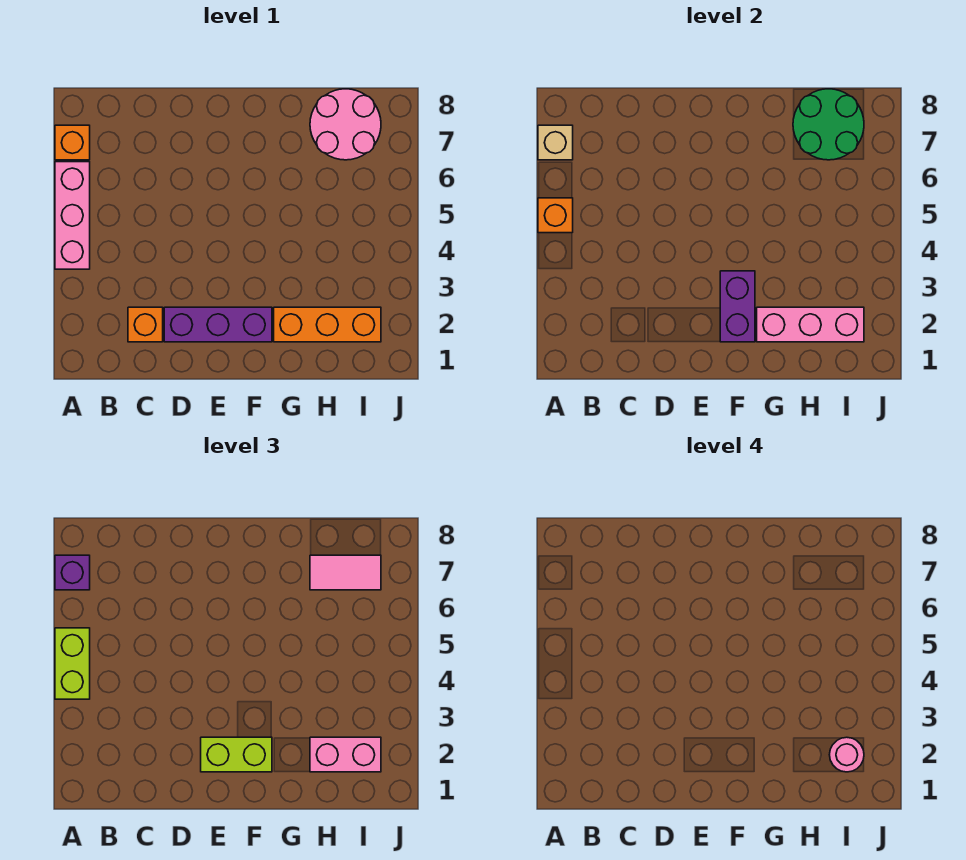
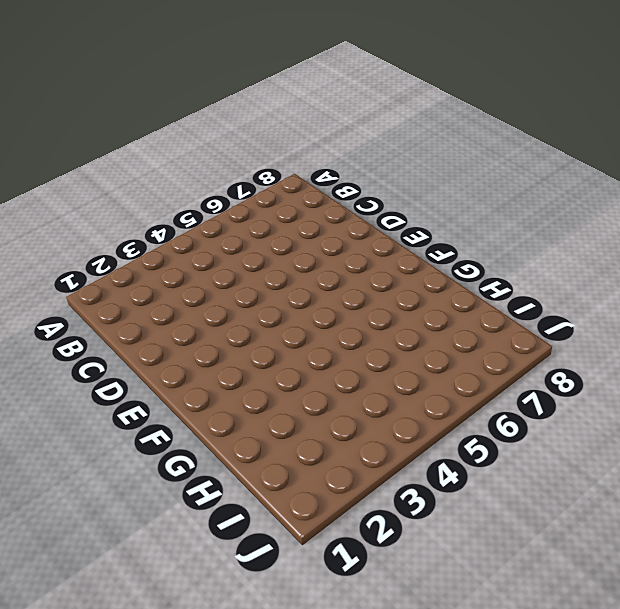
none -> pink 1x3 brick [55,162,90,269]
none -> orange 1x1 brick [55,125,90,160]
none -> orange 1x1 brick [128,307,163,342]

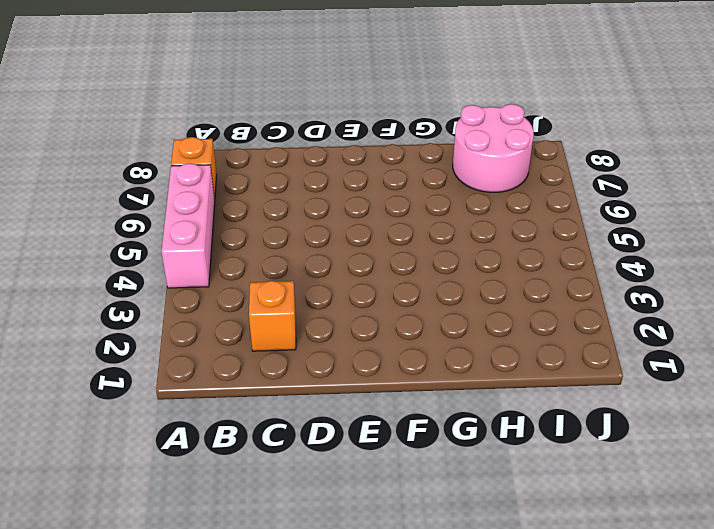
none -> purple 1x3 brick [164,307,272,342]
none -> orange 1x3 brick [274,307,381,342]
none -> orange 1x1 brick [538,198,573,233]

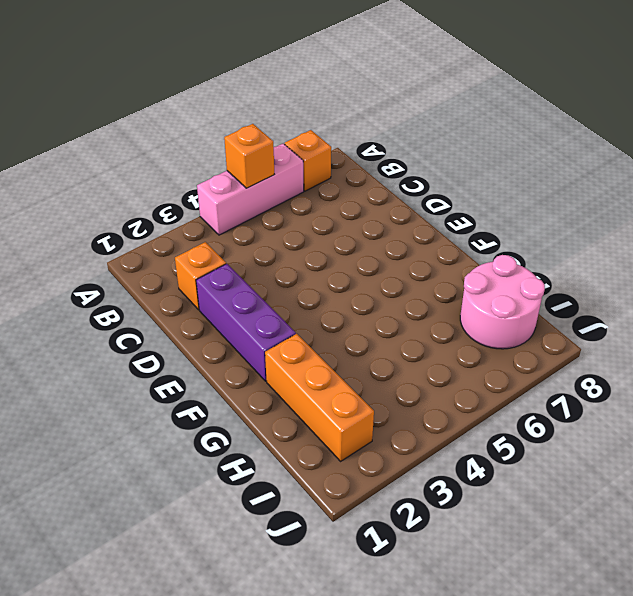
none -> tan 1x1 brick [538,125,573,160]
none -> purple 1x2 brick [720,271,755,342]
none -> pink 1x3 brick [757,307,864,342]

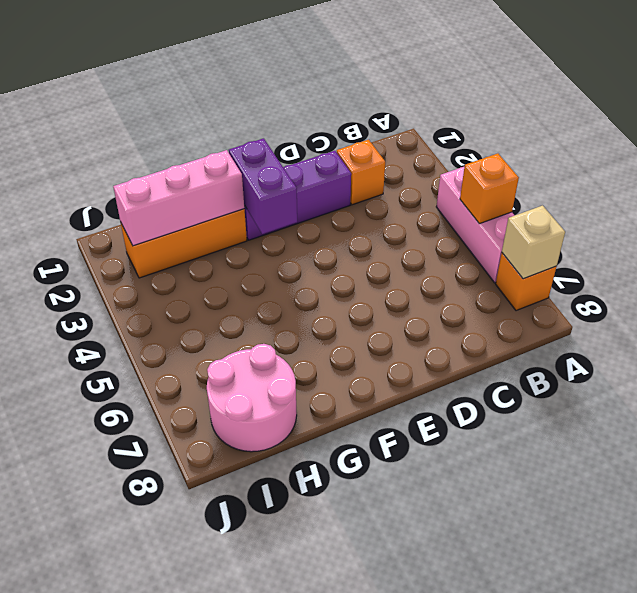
none -> green 2x2 round brick [793,89,864,160]
none -> lime 1x2 brick [55,628,90,699]
none -> purple 1x1 brick [55,555,90,590]

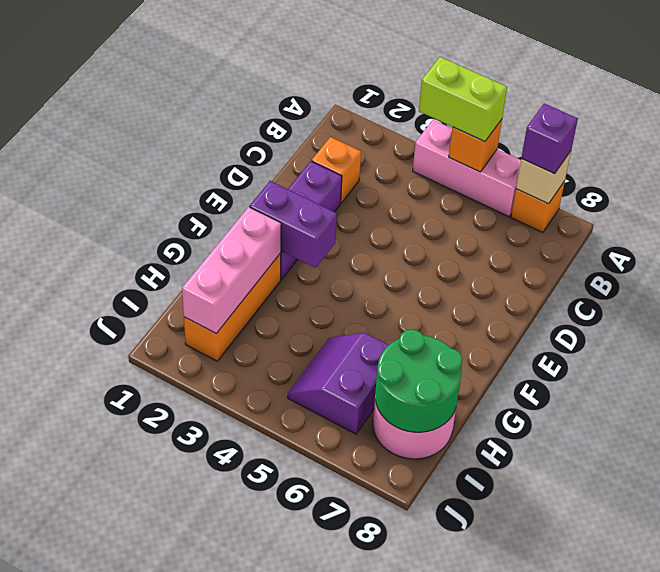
purple 2x2 slope [288,333,388,434] -> none
none -> lime 1x2 brick [201,737,272,772]
none -> pink 1x2 brick [310,737,381,772]
none -> pink 1x2 tile [310,555,381,590]

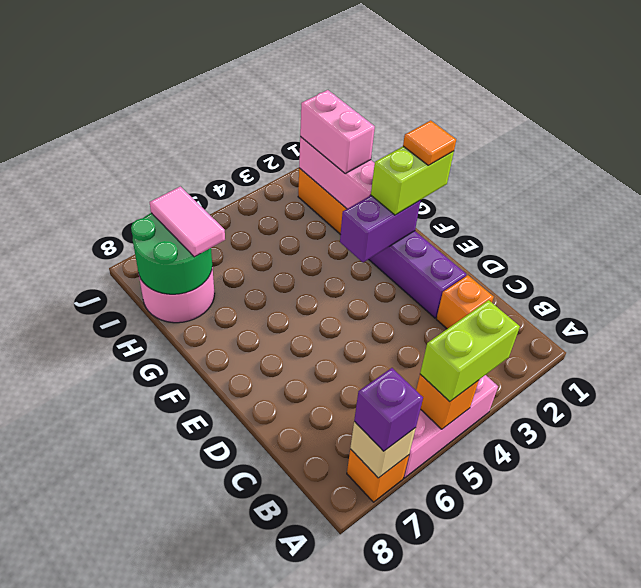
lime 1x2 brick [371,146,454,215] -> lime 1x2 brick turned to [201,737,272,772]
orange 1x1 tile [403,120,456,165] -> none
none -> pink 1x1 round brick [829,737,864,772]

